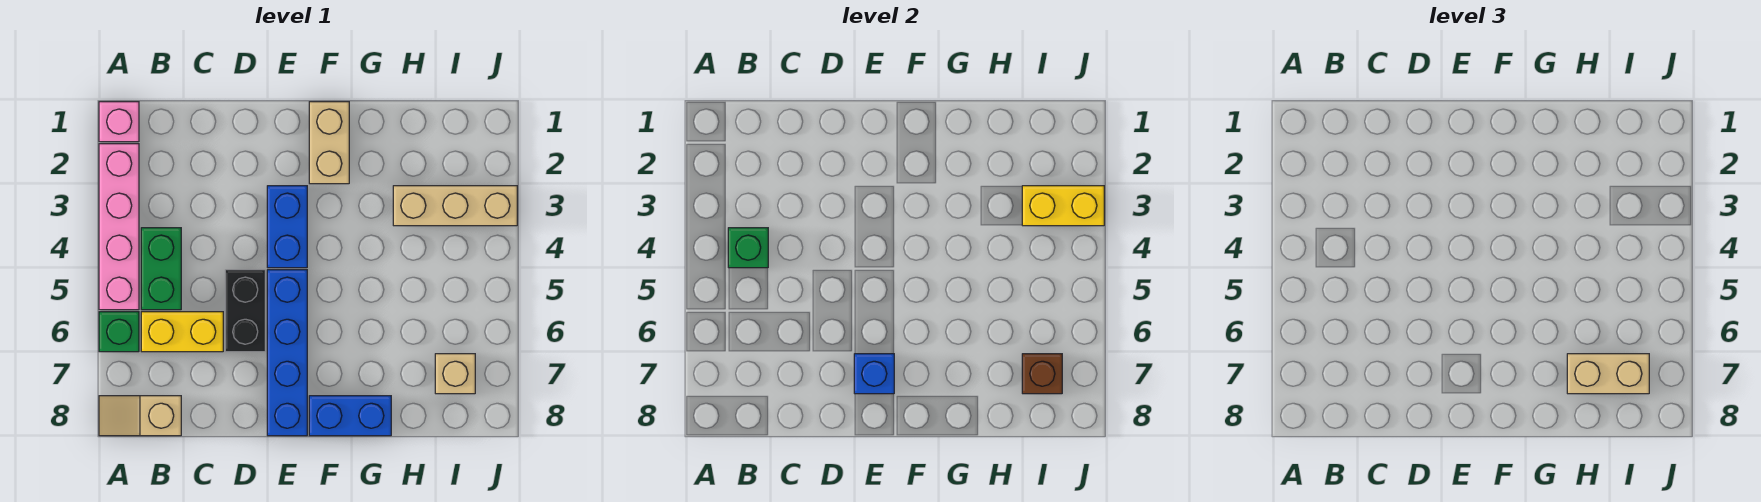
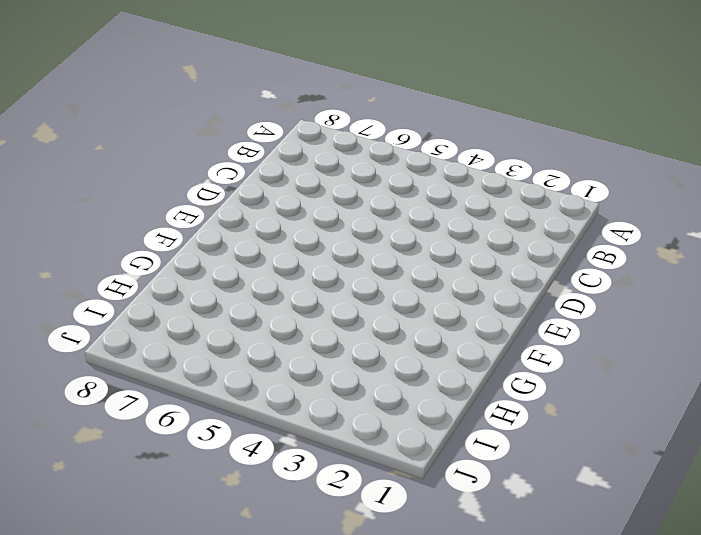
none -> pink 1x1 brick [99,102,139,142]
none -> pink 1x4 brick [99,144,139,310]
none -> green 1x1 brick [99,312,139,352]

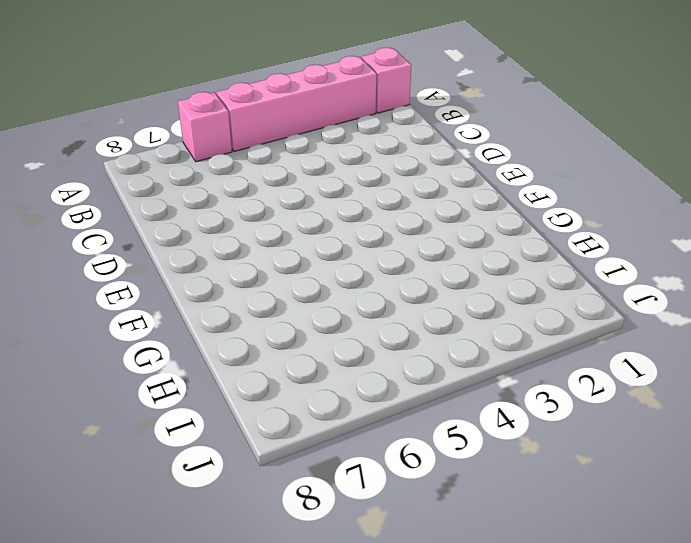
pink 1x1 brick [178,92,232,162] -> green 1x1 brick [99,312,139,352]
none -> tan 1x2 slope [99,396,181,436]
none -> green 1x2 brick [141,228,181,310]
none -> yellow 1x2 brick [141,312,223,352]

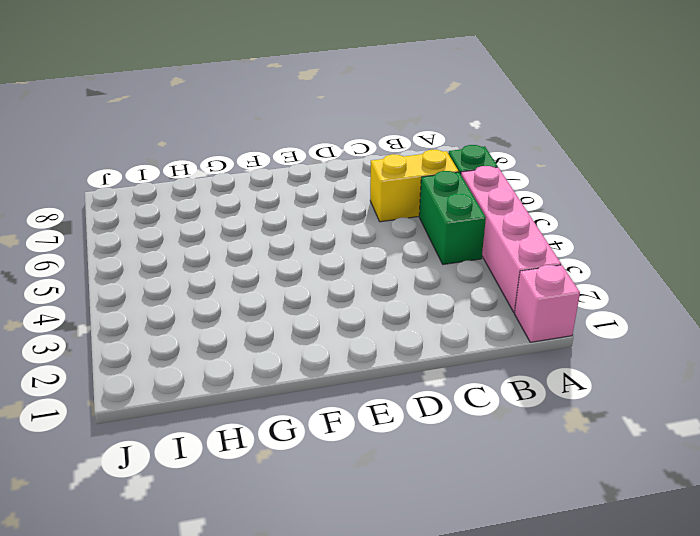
none -> tan 1x2 slope [99,396,181,436]
none -> black 1x2 brick [225,270,265,352]
none -> blue 1x2 brick [267,186,307,268]

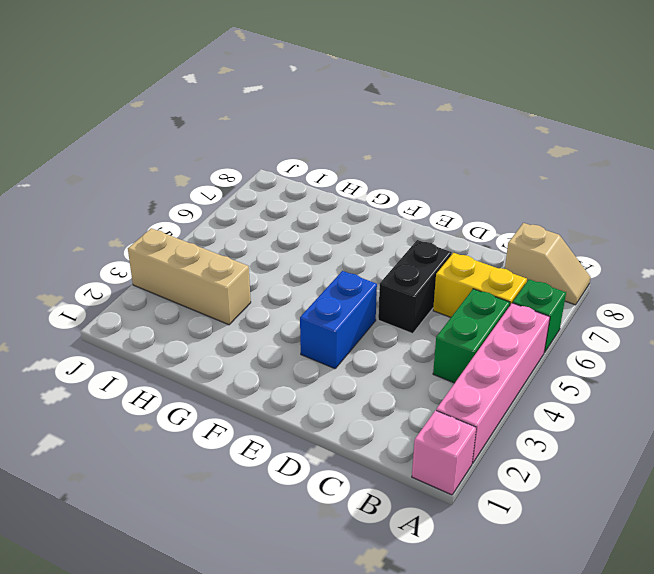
none -> blue 1x4 brick [267,270,307,436]
none -> tan 1x2 brick [309,102,349,184]
none -> blue 1x2 brick [309,396,391,436]

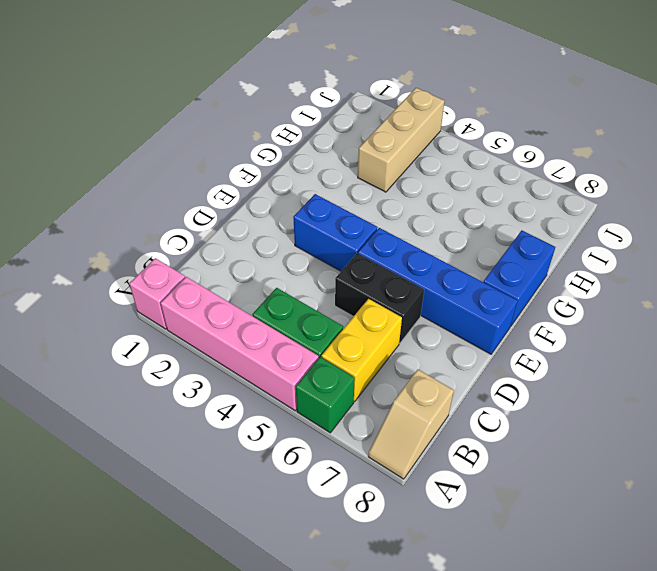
none -> tan 1x2 brick [309,102,349,184]
none -> tan 1x1 brick [435,354,475,394]
none -> green 1x1 brick [728,228,768,268]

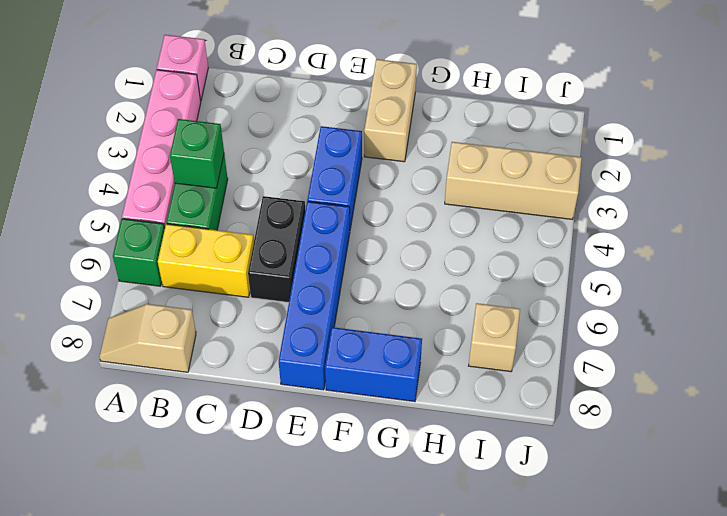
none -> blue 1x1 brick [854,354,894,394]
none -> yellow 1x2 brick [1022,186,1104,226]
none -> brown 1x1 brick [1022,354,1062,394]

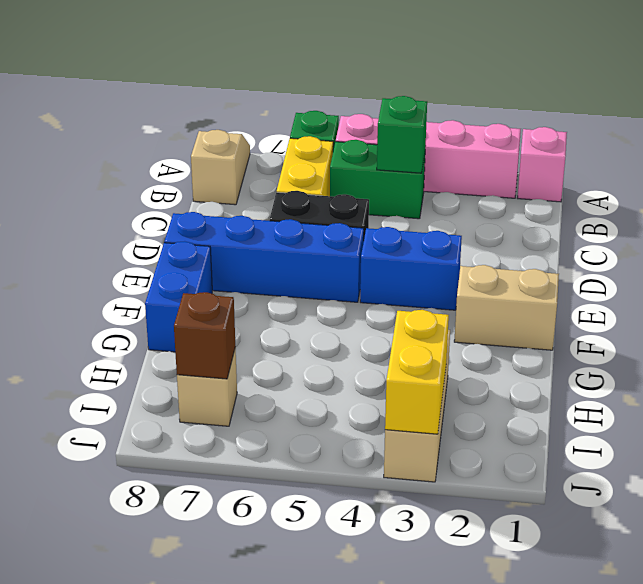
none -> blue 1x1 brick [854,354,894,394]
none -> tan 1x2 brick [1567,354,1649,394]

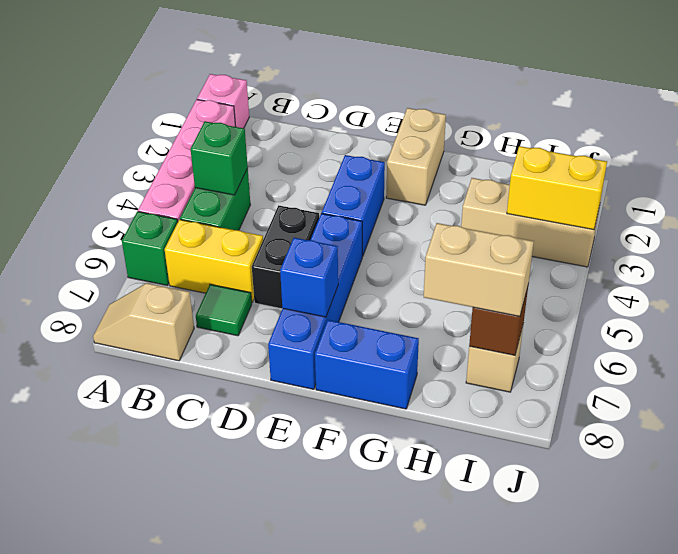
green 1x1 tile [196,284,252,336] -> none

